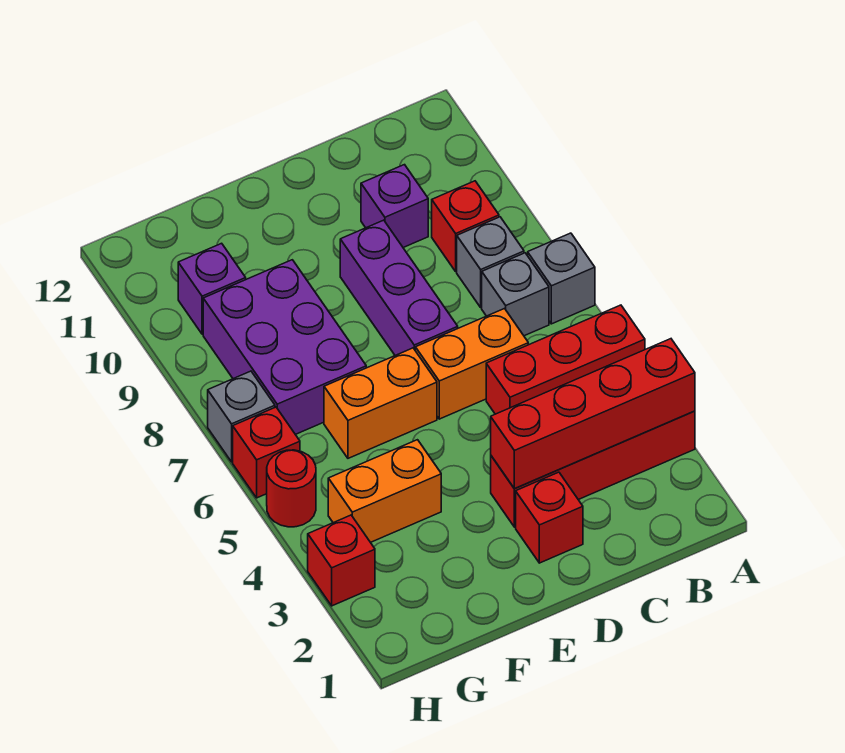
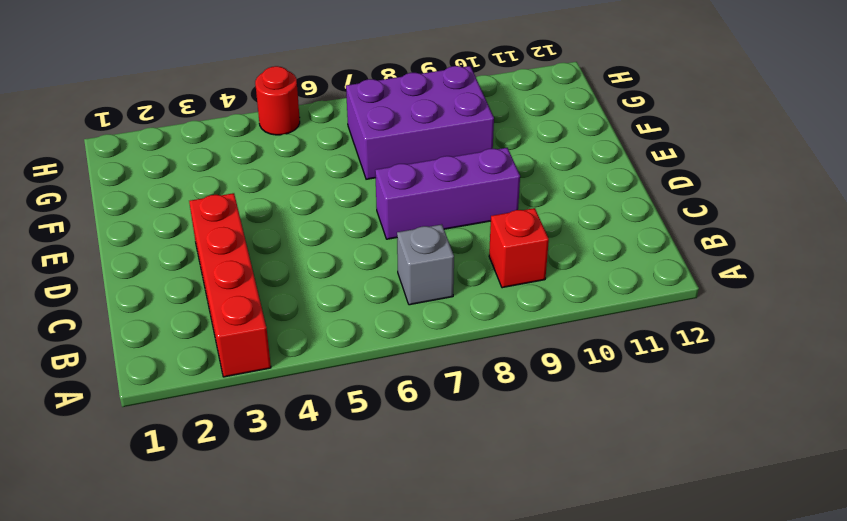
none -> red 1x3 brick [486,305,645,414]
none -> grey 1x1 brick [528,233,595,324]
none -> grey 1x1 brick [457,217,524,307]

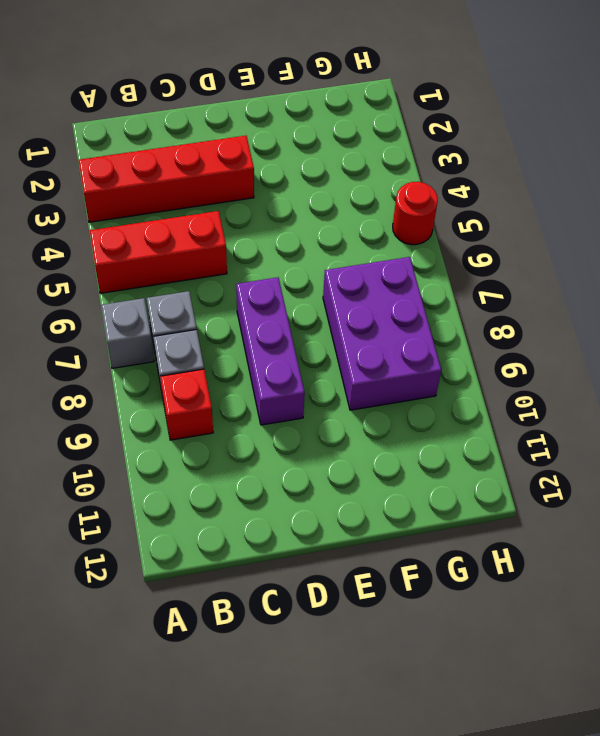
none -> orange 1x2 brick [415,309,528,419]
none -> purple 1x1 brick [361,165,428,248]
none -> red 1x1 brick [516,472,583,563]

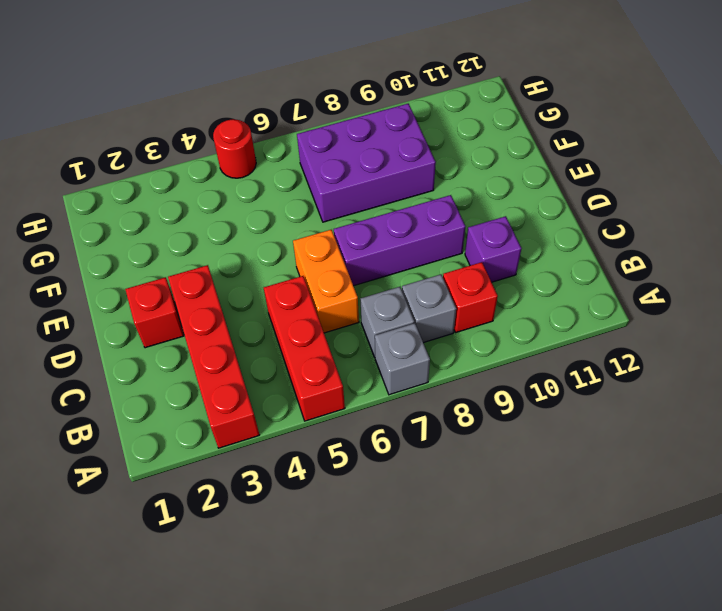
none -> orange 1x2 brick [324,348,437,458]
none -> orange 1x2 brick [328,440,441,542]
none -> purple 1x1 brick [178,243,246,334]

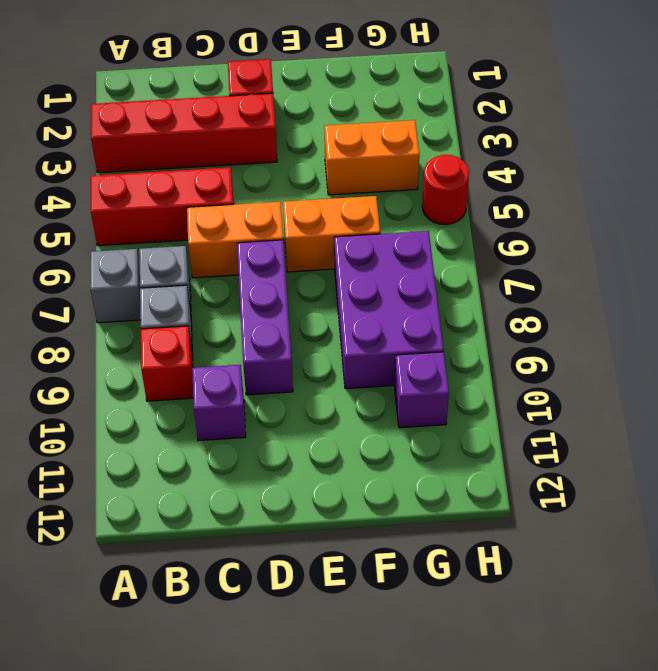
none -> red 1x1 brick [308,515,375,606]
none -> red 1x1 brick [233,407,300,498]
none -> grey 1x1 brick [208,371,275,462]

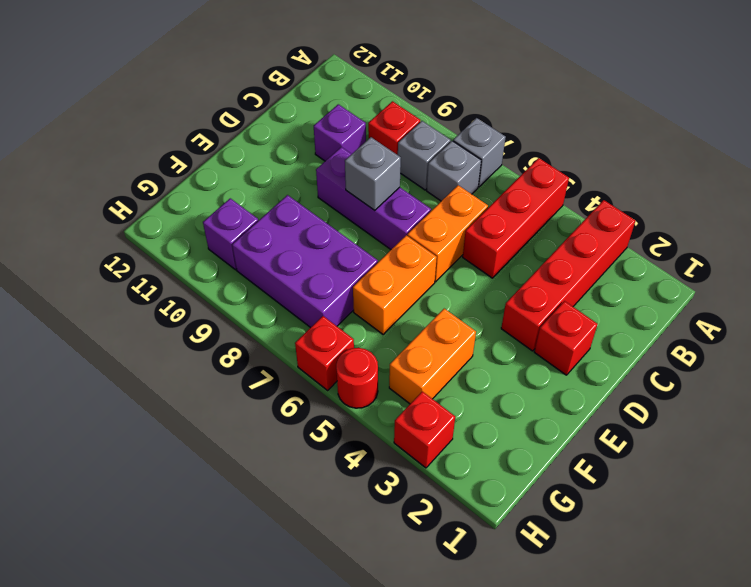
grey 1x1 brick [345,137,401,210] -> grey 1x1 brick moved to [208,371,275,462]
none -> red 1x4 brick [491,339,695,489]

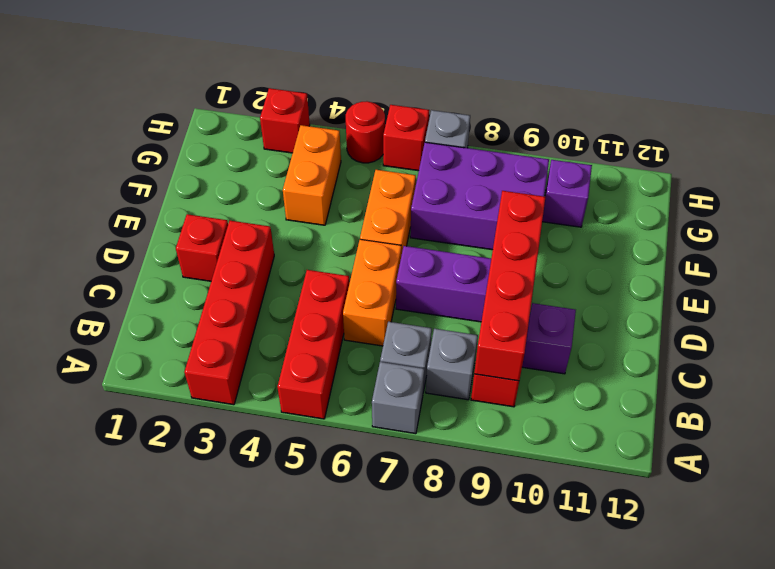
red 1x4 brick [474,191,545,381] -> red 1x4 brick moved to [491,339,695,489]

